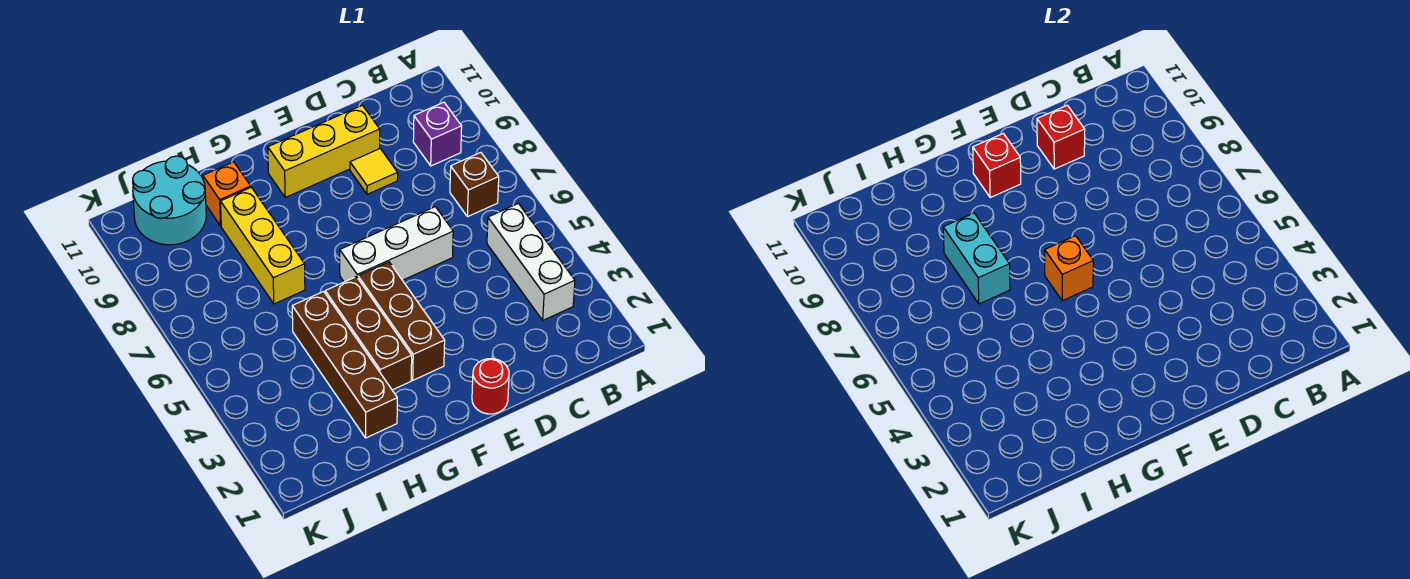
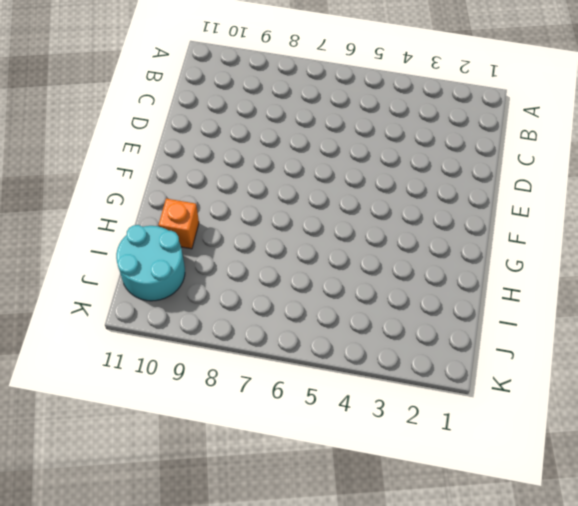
none -> white 1x3 brick [487,203,575,320]
none -> brown 1x1 brick [450,153,499,217]
none -> purple 1x1 brick [413,102,462,166]

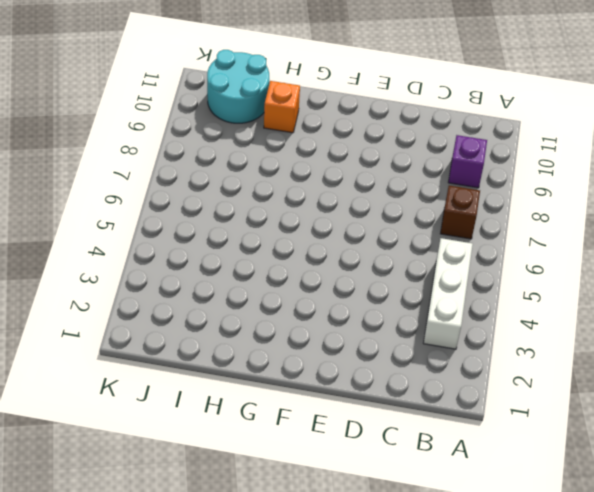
none -> white 1x3 brick [340,207,453,282]
none -> yellow 1x1 tile [350,149,398,194]
none -> yellow 1x3 brick [268,105,380,197]

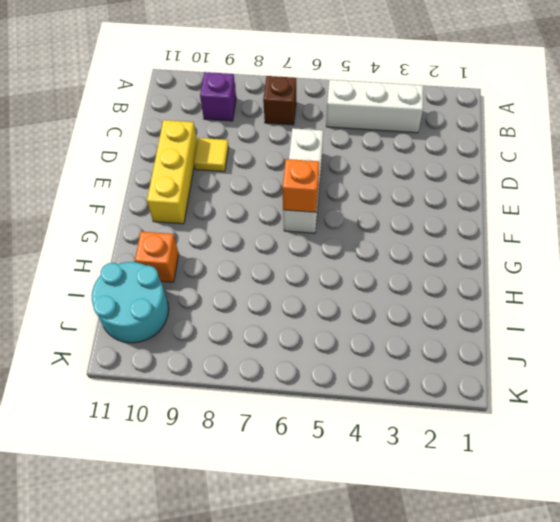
none -> red 1x1 round brick [472,359,509,414]
none -> brown 1x3 brick [358,262,445,380]
none -> brown 1x3 brick [325,277,412,390]

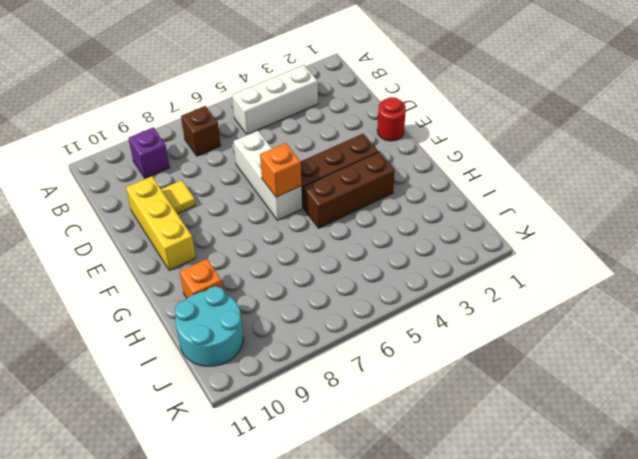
none -> brown 1x4 brick [292,292,397,438]
none -> yellow 1x3 brick [220,187,305,304]
none -> red 1x1 brick [1037,105,1085,169]

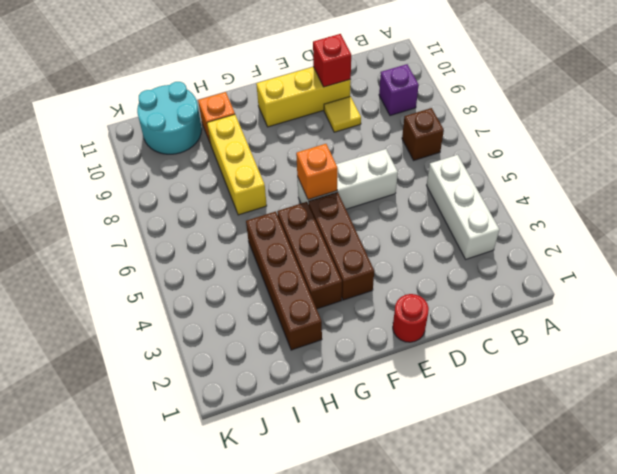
none -> red 1x1 brick [973,134,1021,197]
none -> cyan 1x2 brick [943,213,1010,304]

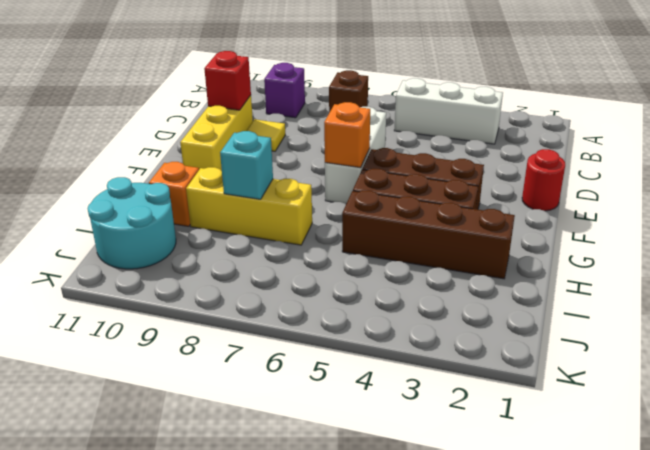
cyan 1x1 brick [220,131,273,199] -> cyan 1x2 brick [943,213,1010,304]
none -> red 1x1 brick [973,134,1021,197]

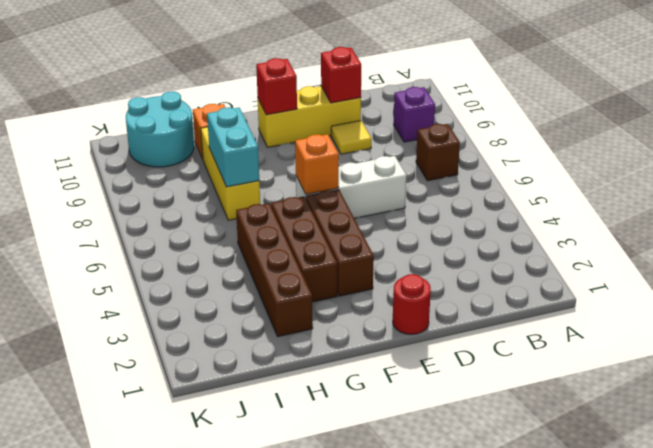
none -> white 1x3 brick [487,203,575,320]

